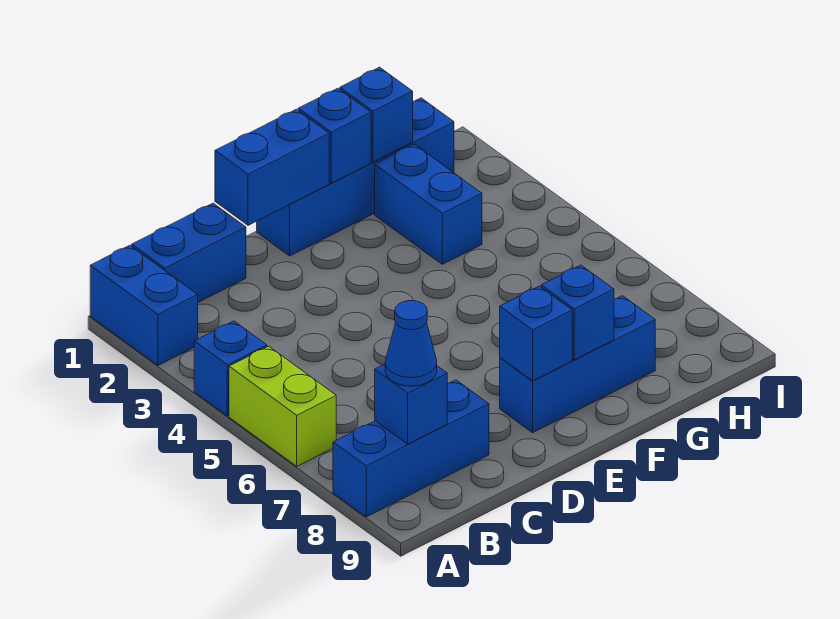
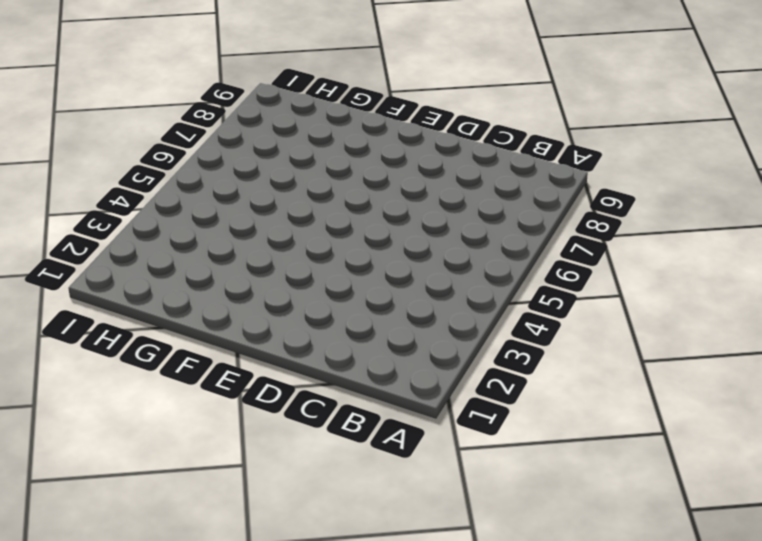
none -> blue 1x2 brick [90,245,198,365]
none -> blue 1x1 brick [194,321,267,416]
none -> lime 1x2 brick [229,346,336,466]

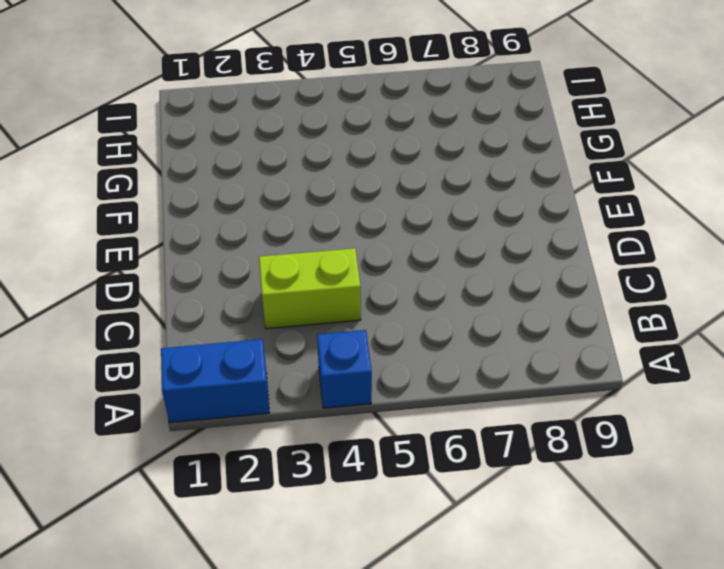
lime 1x2 brick [259,248,361,329] -> lime 1x2 brick moved to [229,346,336,466]
none -> blue 1x3 brick [333,380,489,517]
none -> blue 1x2 brick [132,203,246,302]
none -> blue 1x4 brick [257,98,454,256]

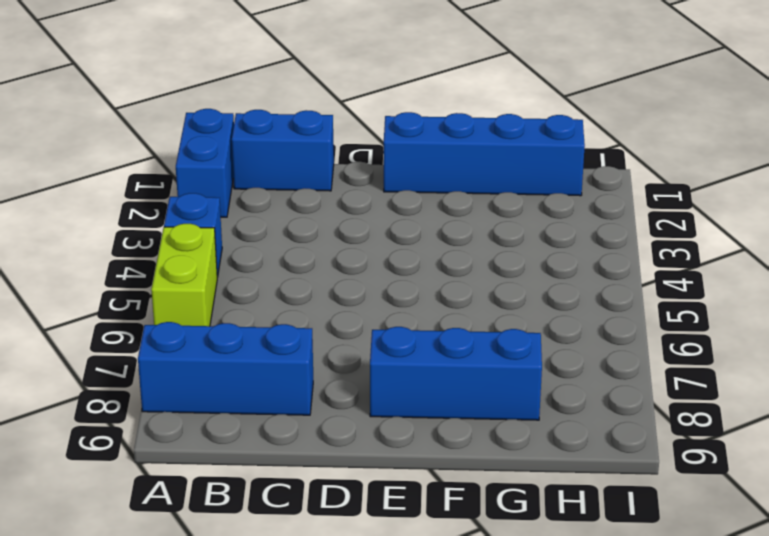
none -> blue 1x2 brick [375,144,482,264]
none -> blue 1x1 brick [375,364,447,444]
none -> blue 1x2 brick [215,109,329,225]

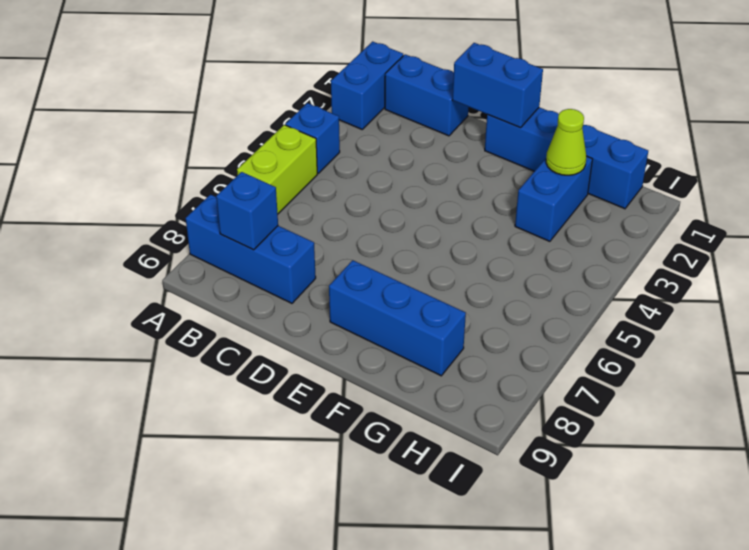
lime 1x1 cone [546,109,586,175] -> none
none -> blue 1x1 brick [500,286,572,381]
none -> blue 1x1 brick [298,88,371,183]
none -> blue 1x1 brick [541,265,614,360]

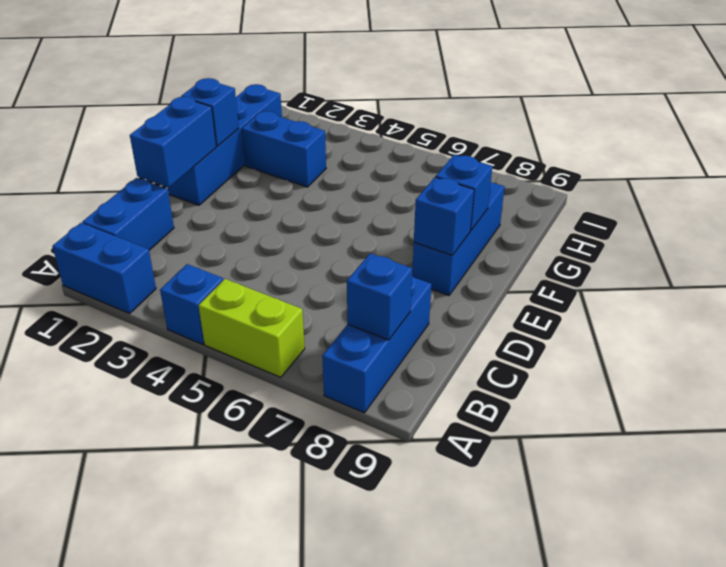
none -> blue 1x1 brick [340,67,413,162]
none -> blue 1x1 cone [385,301,437,386]

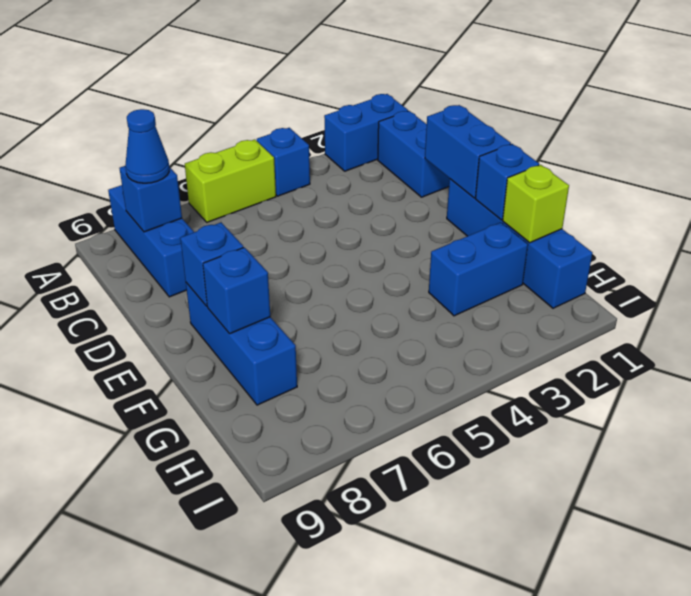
lime 1x1 brick [503,165,569,243] -> blue 1x1 brick [340,67,413,162]

